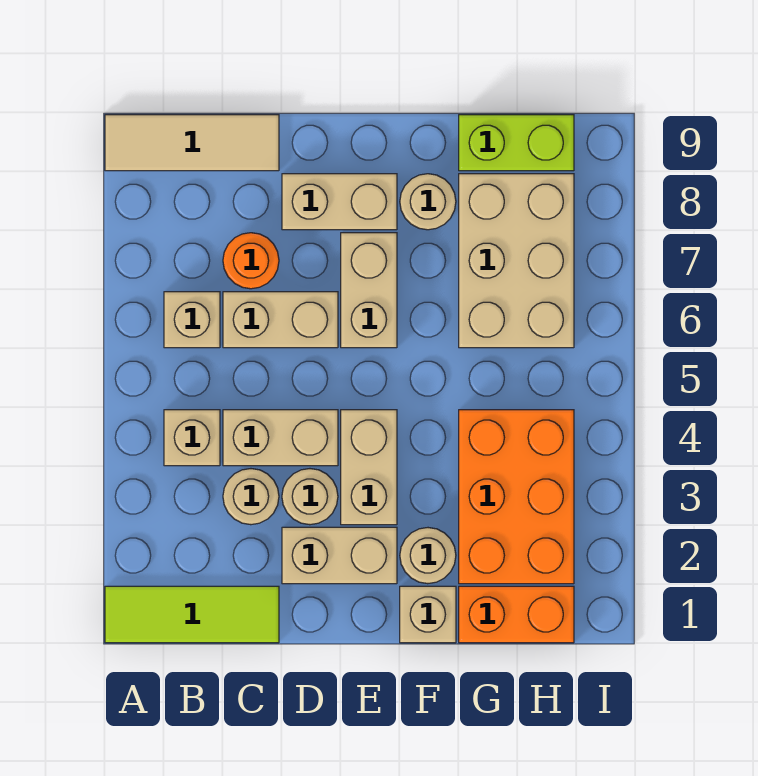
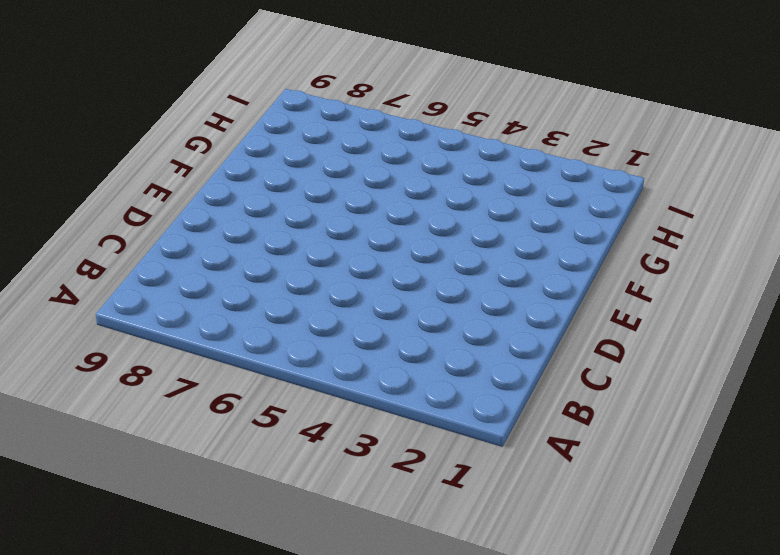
none -> lime 1x3 tile [105,586,279,643]
none -> tan 1x3 tile [105,115,279,171]
none -> tan 1x1 brick [164,410,220,466]

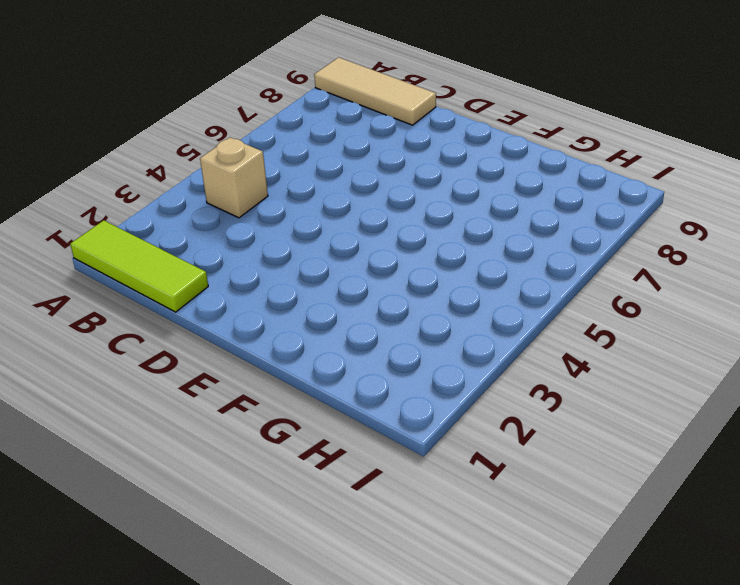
none -> tan 1x1 brick [164,292,220,348]
none -> tan 1x1 round brick [223,469,279,525]
none -> tan 1x2 brick [223,410,338,466]

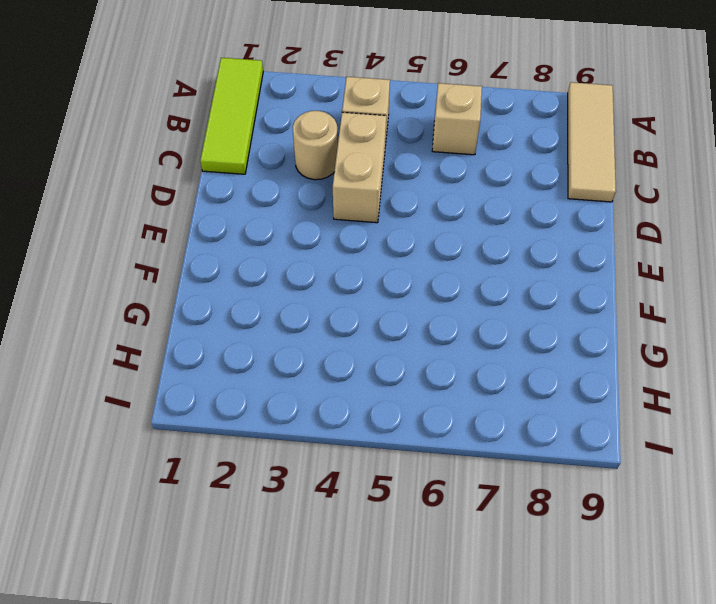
none -> tan 1x2 brick [223,292,338,348]
none -> orange 1x1 round brick [223,233,279,289]
none -> tan 1x2 brick [282,527,397,584]

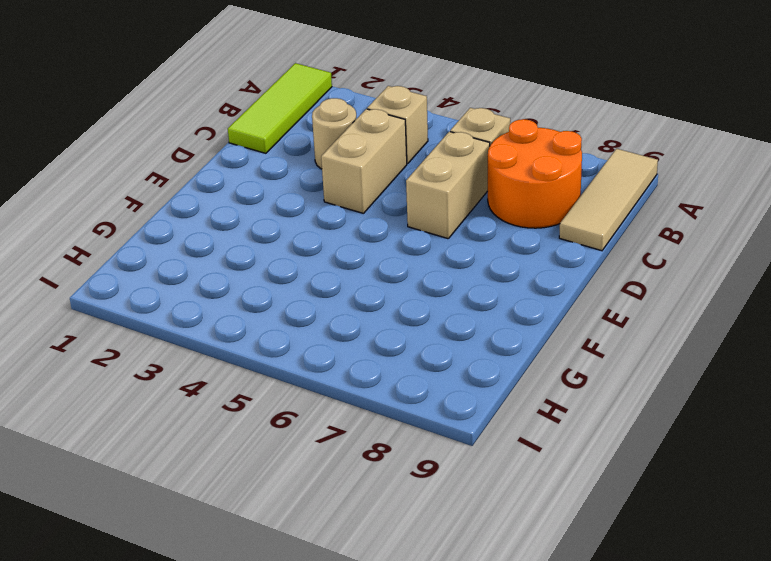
orange 2x2 round brick [488,119,582,228] -> orange 1x1 round brick [223,233,279,289]
none -> tan 1x2 brick [282,527,397,584]
none -> tan 1x1 round brick [282,469,338,525]
none -> tan 1x2 brick [282,174,397,230]

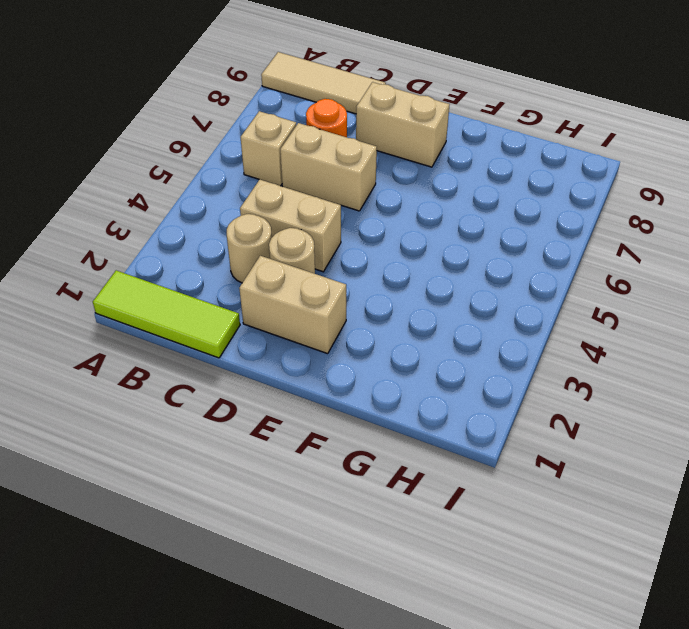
none -> tan 1x1 brick [164,410,220,466]
none -> tan 1x2 brick [341,410,397,525]
none -> tan 1x2 brick [341,233,397,348]

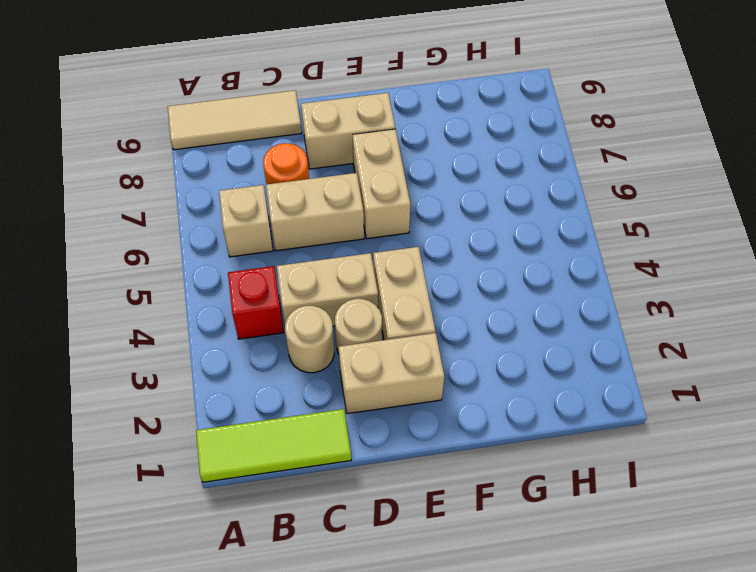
red 1x1 brick [228,266,284,339] -> tan 1x1 brick [164,410,220,466]
none -> tan 1x1 brick [400,586,456,643]
none -> tan 1x1 round brick [400,528,456,584]
none -> tan 1x1 round brick [400,174,456,230]

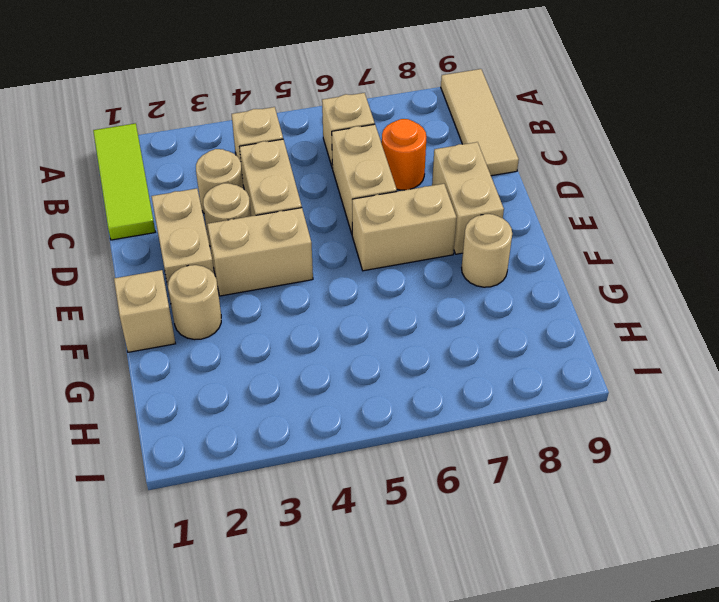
none -> orange 1x2 brick [459,586,574,643]
none -> orange 2x3 brick [459,410,574,584]
none -> tan 2x3 brick [459,174,574,348]

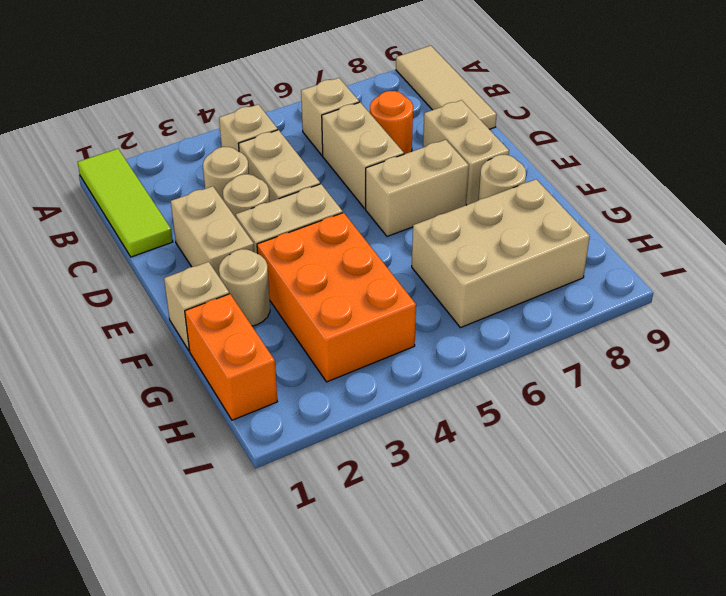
orange 2x3 brick [257,213,416,382] -> orange 2x3 brick turned to [459,410,574,584]
none -> lime 1x2 brick [459,115,574,171]

